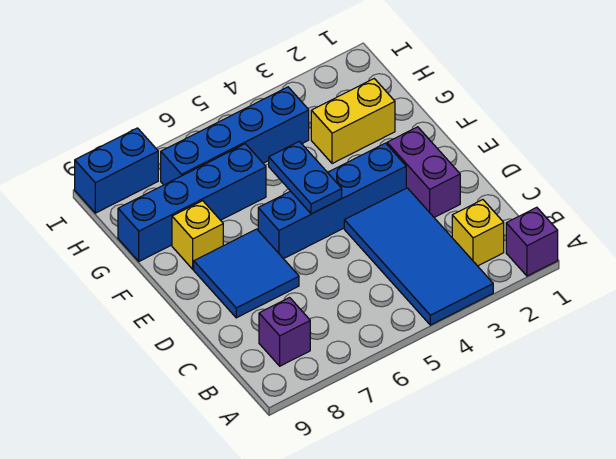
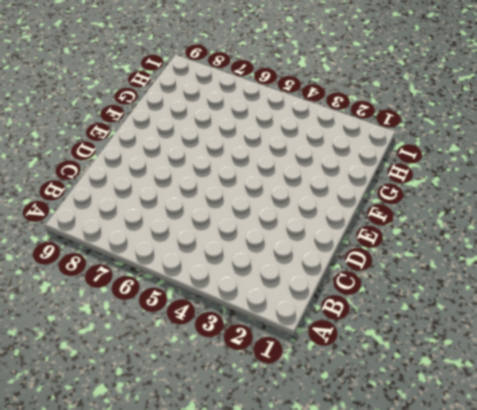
none -> purple 1x1 brick [506,207,558,276]
none -> blue 2x4 tile [344,188,493,325]
none -> yellow 1x1 brick [452,200,504,266]

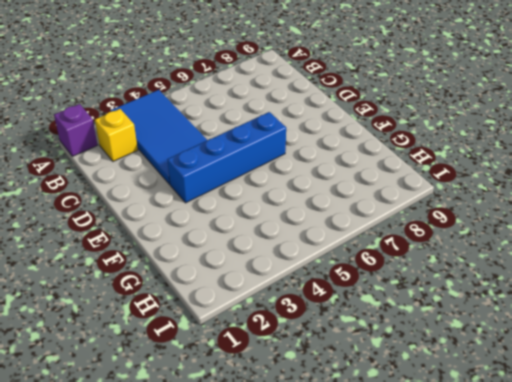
none -> purple 1x1 brick [259,298,310,366]
none -> purple 1x2 brick [387,127,460,217]
none -> blue 2x2 tile [194,229,299,318]

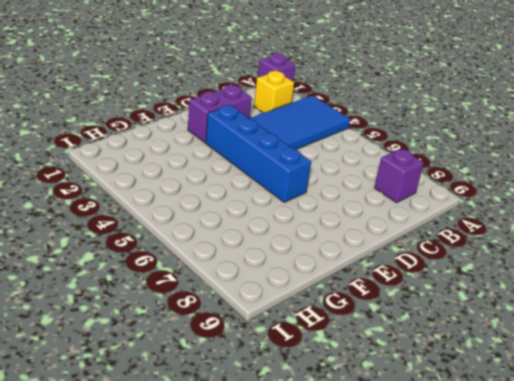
none -> blue 2x2 tile [194,229,299,318]
none -> yellow 1x1 brick [172,201,223,269]
none -> yellow 1x2 brick [311,79,395,164]

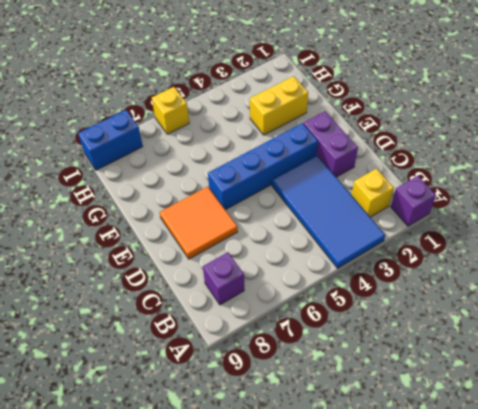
orange 2x2 tile [160,186,238,259] -> blue 2x2 tile [194,229,299,318]
yellow 1x1 brick [152,87,189,134] -> yellow 1x1 brick moved to [172,201,223,269]
none -> blue 1x4 brick [118,144,266,261]
none -> blue 1x4 brick [161,87,309,185]
none -> blue 1x2 plate [269,141,342,214]

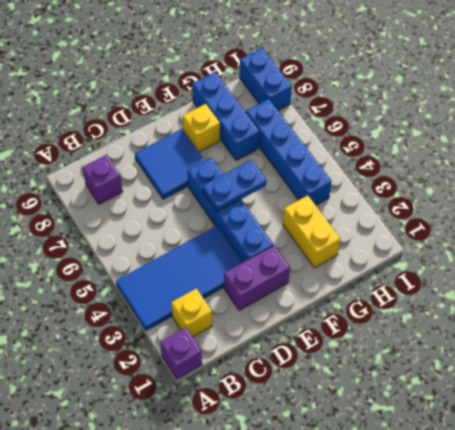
blue 1x3 brick [192,72,259,161] -> blue 1x4 brick [118,144,266,261]

